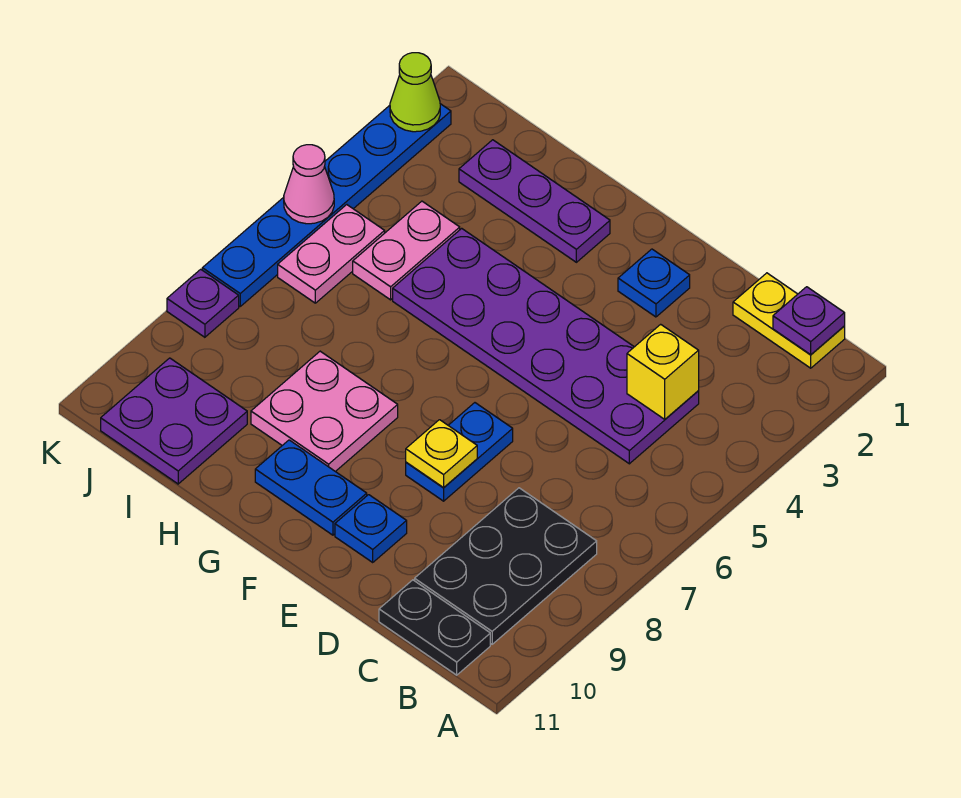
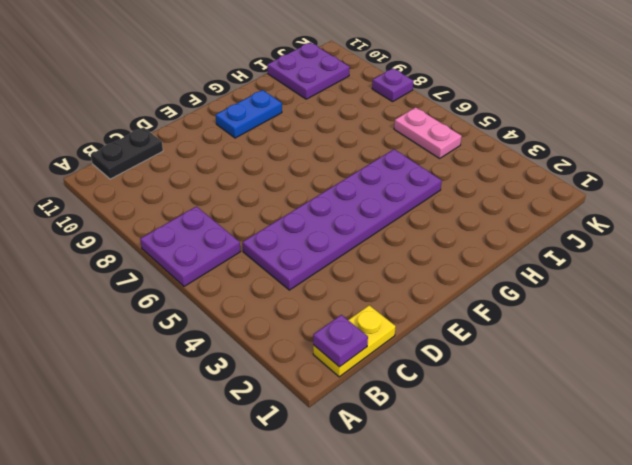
purple 2x2 plate [140,206,241,286] -> none
none -> black 2x3 plate [415,488,597,644]
none -> blue 1x1 plate [618,249,690,317]
none -> blue 1x2 plate [406,403,513,501]

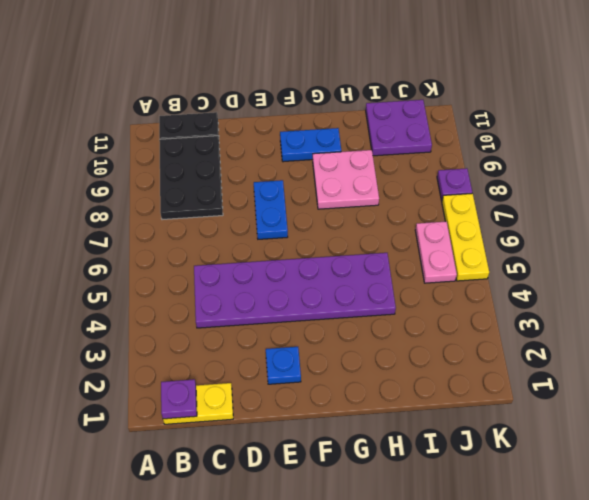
yellow 1x3 plate [442,193,489,281] -> blue 1x6 plate [202,104,451,306]
none -> blue 1x1 plate [335,495,407,562]
none -> purple 1x3 plate [459,140,610,262]
none -> pink 1x2 plate [353,201,460,300]

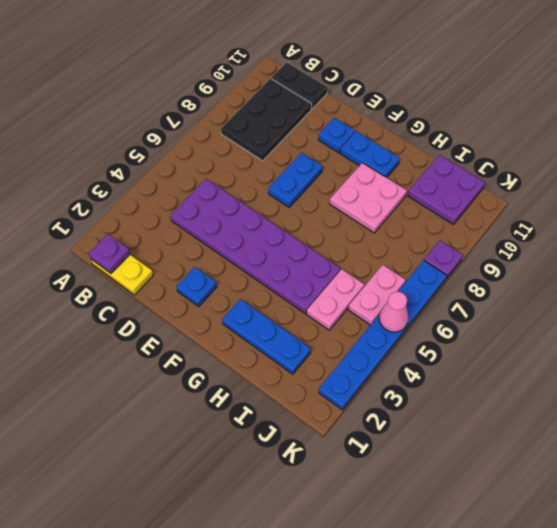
blue 1x3 plate [222,299,311,374] -> purple 1x3 plate [459,140,610,262]
none -> yellow 1x1 brick [627,324,699,419]
none -> yellow 1x1 plate [406,420,477,488]
none -> lime 1x1 cone [390,53,440,132]

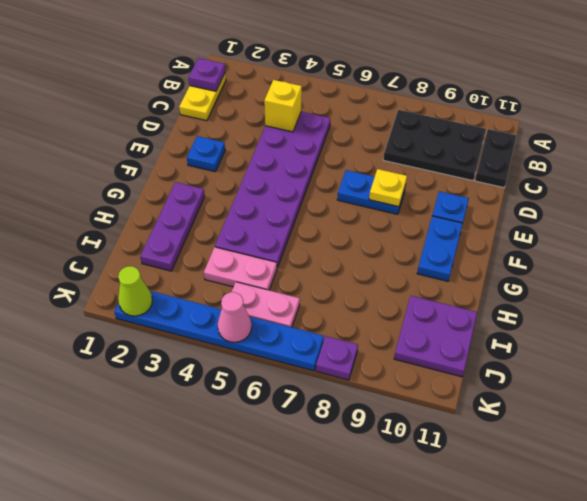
none -> pink 2x2 plate [251,351,398,472]

